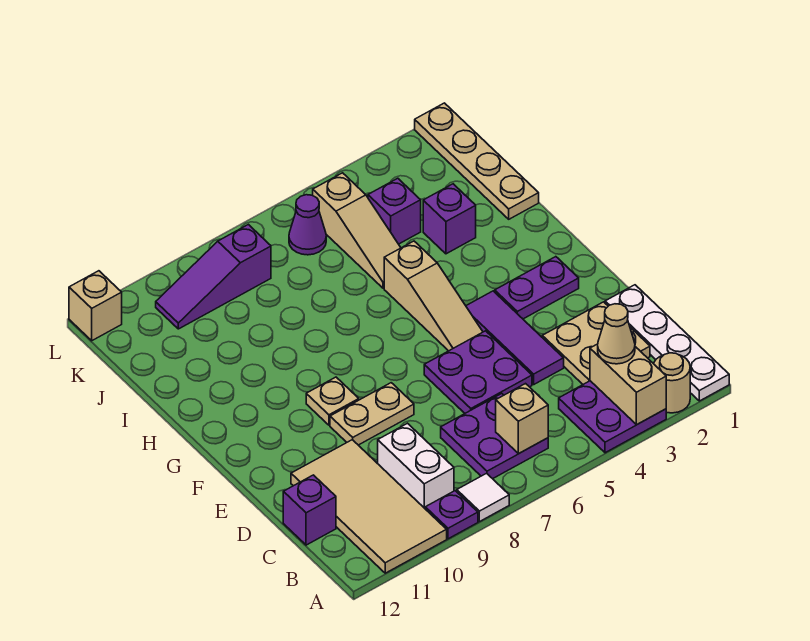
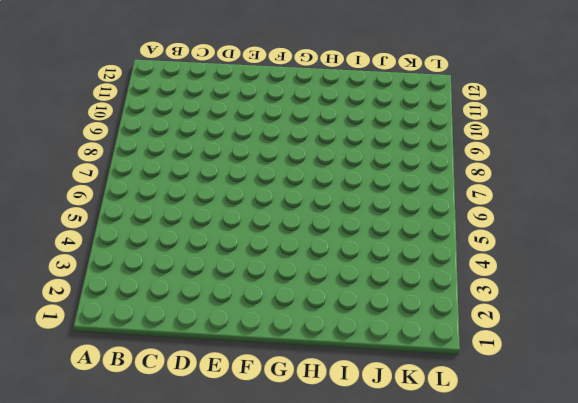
none -> white 1x4 plate [605,285,729,401]
none -> tan 1x1 round brick [653,353,690,413]
none -> purple 2x2 plate [559,381,666,453]

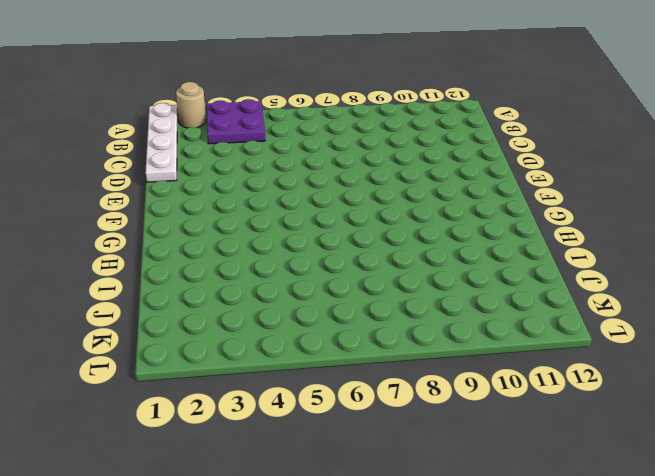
none -> white 1x1 tile [457,473,509,522]
none -> purple 1x1 plate [425,491,478,539]
none -> tan 2x4 tile [291,440,447,573]

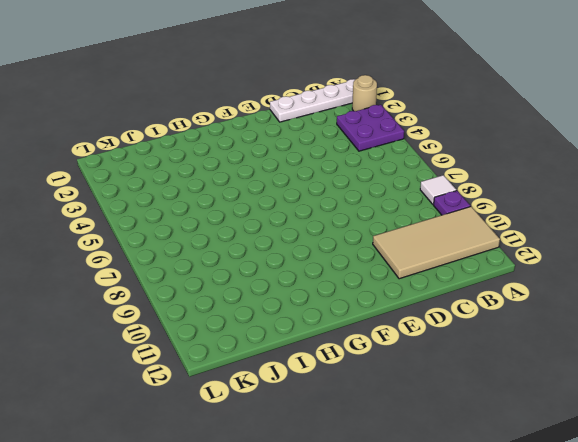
none -> purple 2x2 plate [441,394,548,479]
none -> white 1x2 brick [378,423,454,508]
none -> tan 2x2 plate [542,302,650,384]

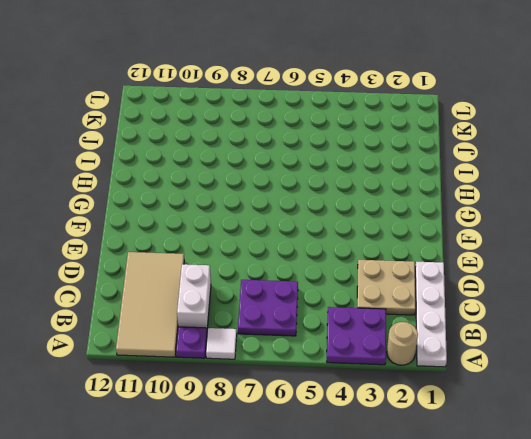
none -> purple 1x1 brick [283,475,336,545]
none -> purple 1x3 tile [466,291,564,384]
none -> purple 2x2 plate [424,331,532,413]

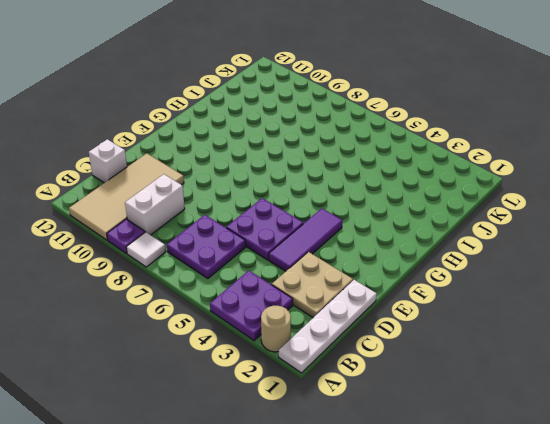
white 1x1 brick [89,139,127,183] -> purple 1x1 brick [283,475,336,545]
none -> tan 1x2 plate [330,383,414,445]
none -> purple 1x2 plate [495,257,579,319]
none -> tan 1x3 slope [384,241,483,351]

